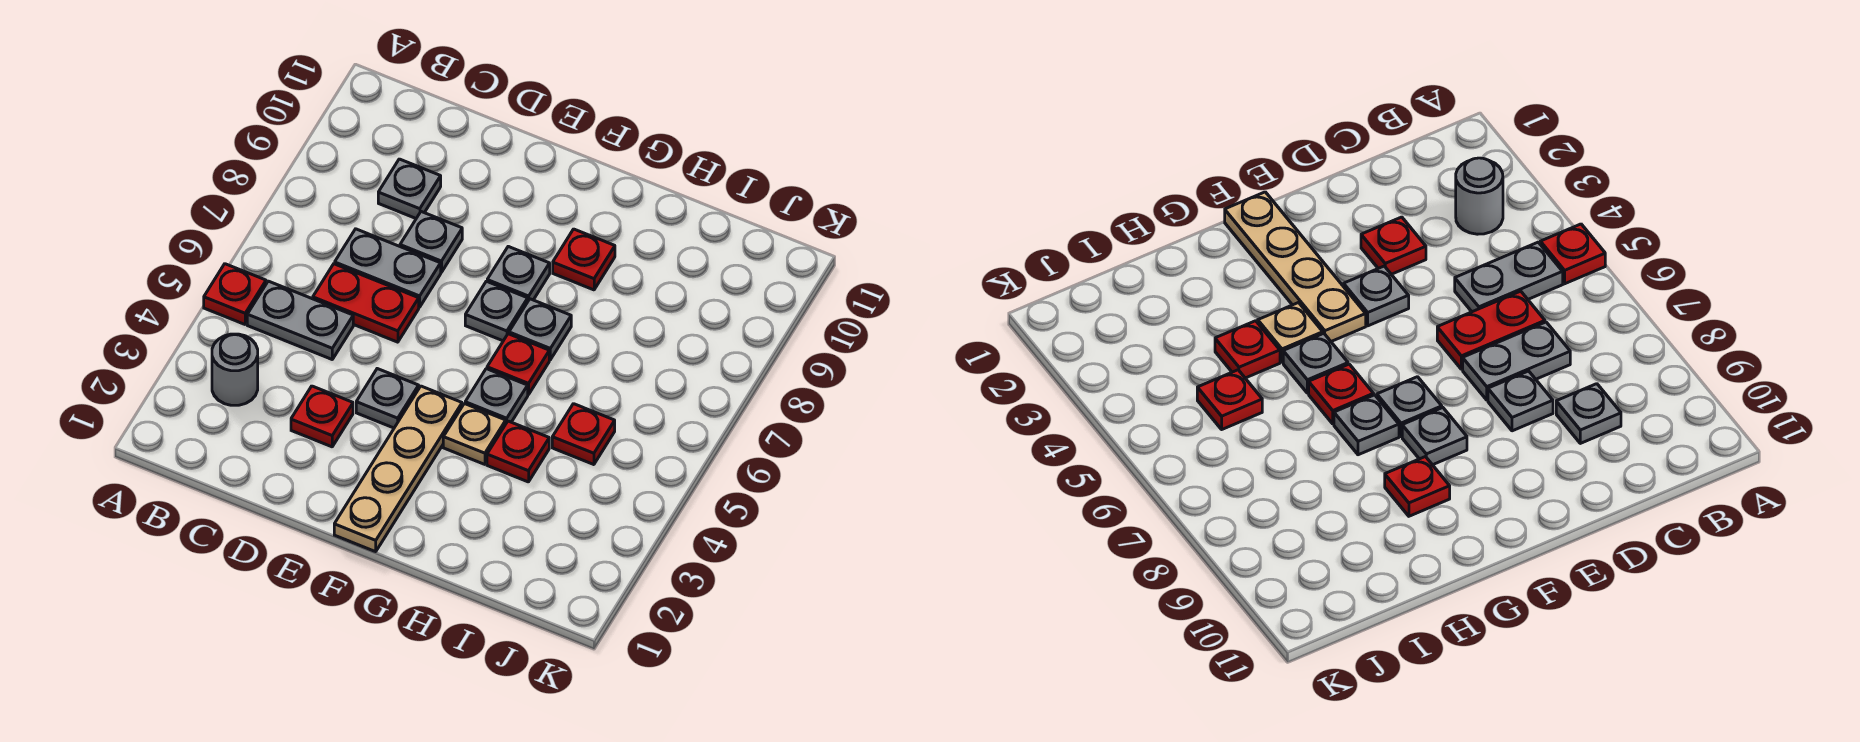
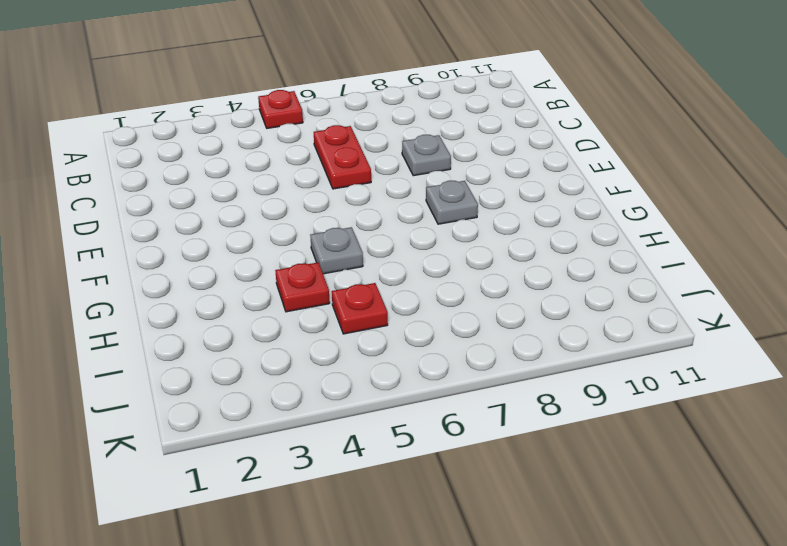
none -> grey 1x1 round brick [212,334,258,405]
none -> grey 1x2 plate [247,281,353,359]
none -> grey 1x2 plate [335,229,441,307]

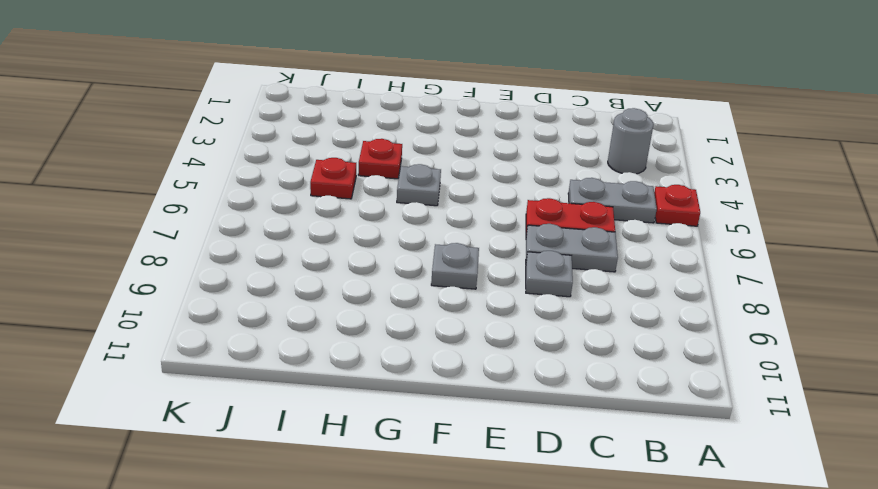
none -> grey 1x1 plate [378,159,441,218]
none -> red 1x1 plate [291,386,353,447]
none -> grey 1x1 plate [356,369,419,428]

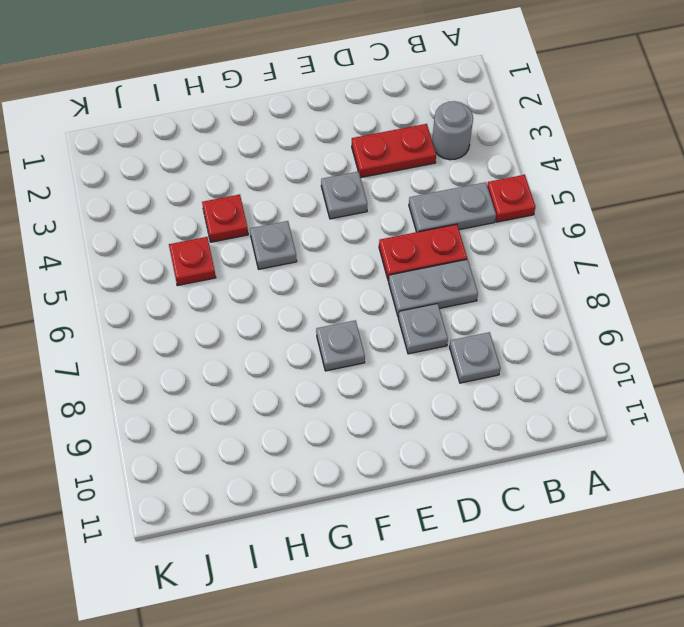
red 1x2 plate [352,124,436,178] -> red 1x1 plate [291,386,353,447]
none -> tan 1x4 plate [334,386,462,552]
none -> grey 1x1 plate [465,281,528,341]
none -> tan 1x1 plate [443,404,506,464]

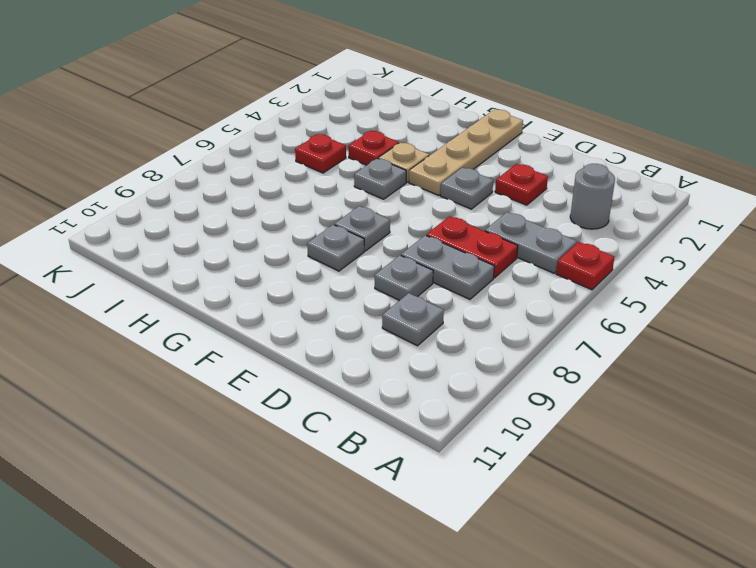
none -> red 1x1 plate [487,334,549,395]
none -> grey 1x1 plate [509,299,571,360]
none -> red 1x1 plate [553,229,615,290]

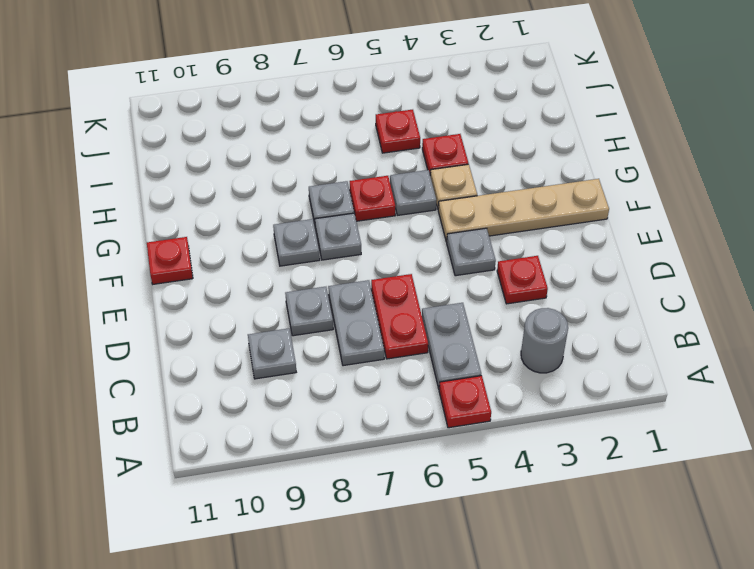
red 1x1 plate [147,237,193,284] -> red 1x1 plate moved to [553,229,615,290]

